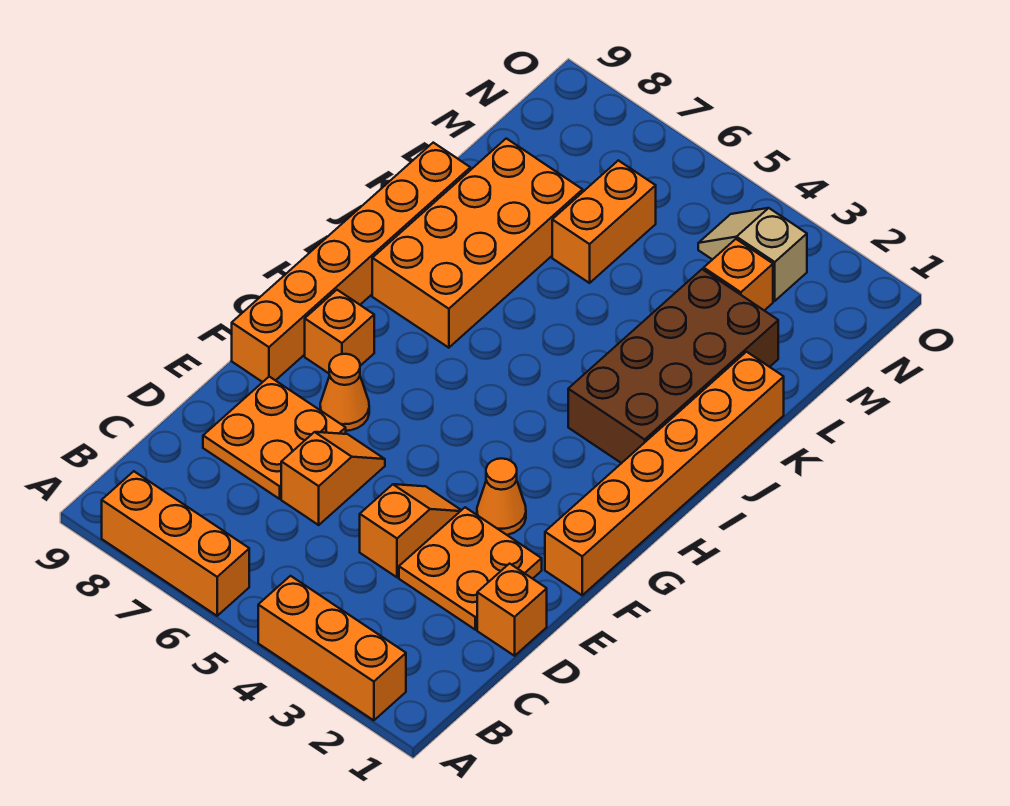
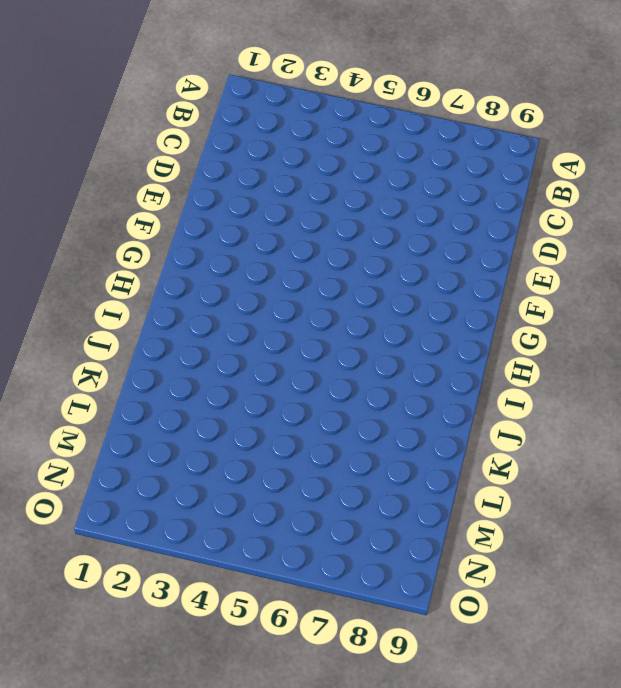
none -> orange 1x3 brick [258,576,406,720]
none -> orange 1x3 brick [102,471,249,616]
none -> orange 1x1 brick [477,564,547,656]

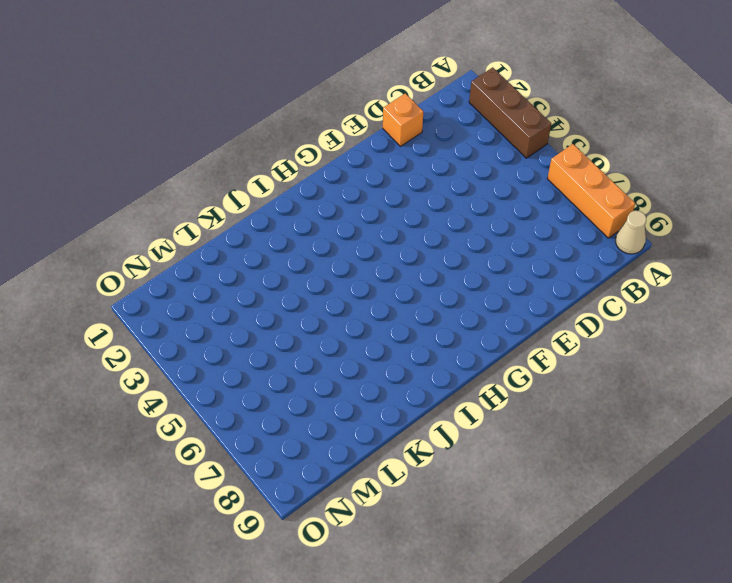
brown 1x3 brick [469,67,551,158] -> orange 1x3 brick [258,576,406,720]
tan 1x1 cone [616,211,646,254] -> none
none -> orange 2x2 plate [399,507,542,630]
none -> orange 1x2 slope [360,484,461,577]
none -> orange 1x2 slope [281,432,385,525]

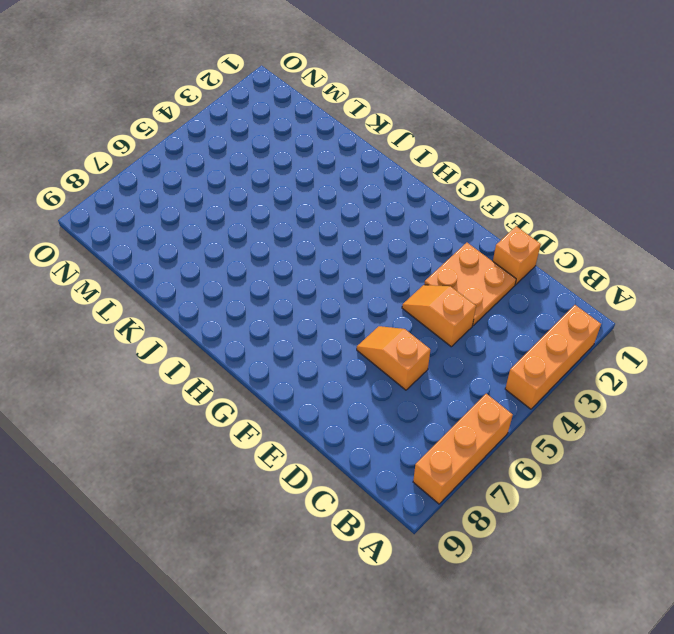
none -> orange 2x2 plate [203,377,346,499]
none -> orange 1x6 brick [545,352,784,595]
none -> orange 1x1 cone [477,458,526,535]

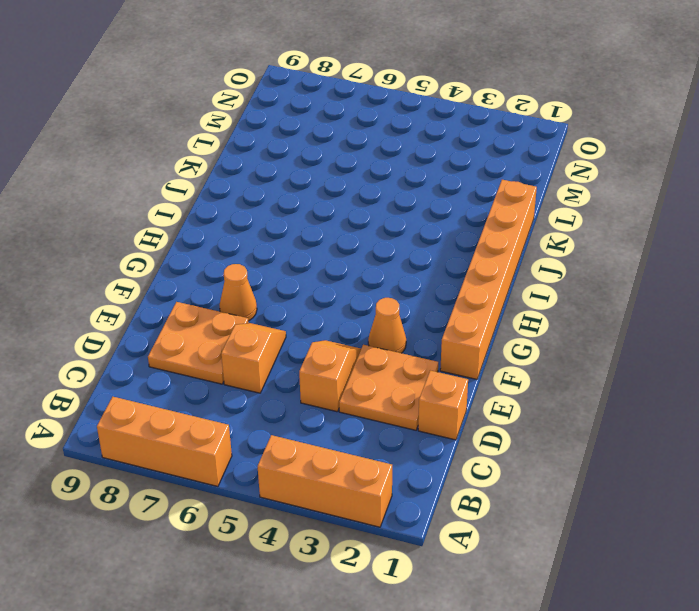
none -> orange 1x6 brick [232,143,470,382]
none -> orange 1x1 brick [305,290,374,373]
none -> brown 2x4 brick [568,269,778,463]

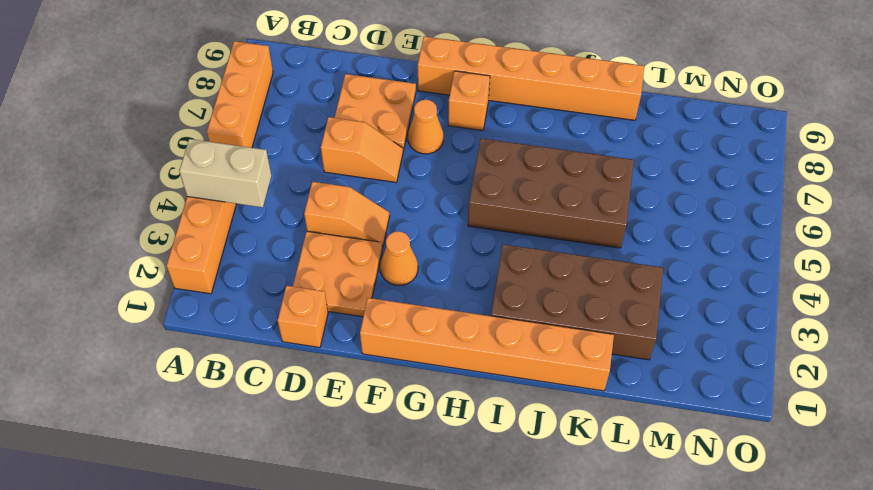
tan 1x2 brick [179,139,271,207] -> none
brown 2x4 brick [468,138,634,248] -> none
none -> orange 2x4 brick [372,138,583,348]
none -> orange 1x2 brick [552,160,656,283]
none -> orange 1x1 brick [704,239,773,310]

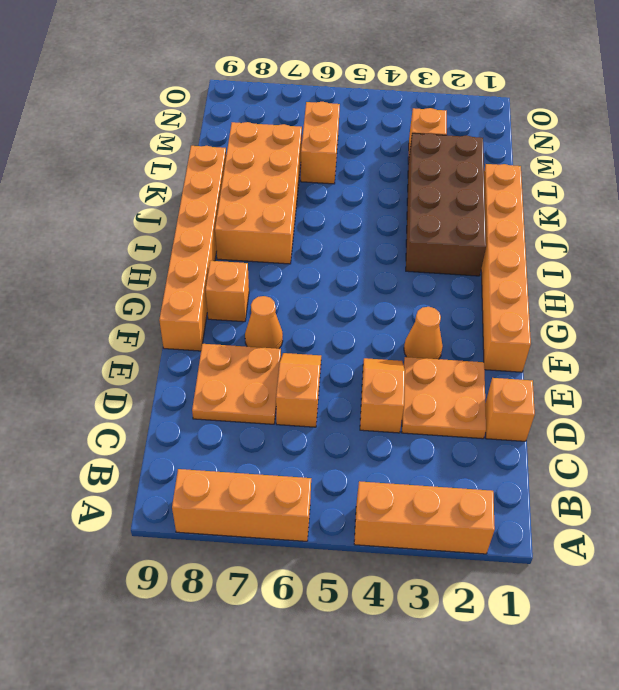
none -> tan 1x2 slope [698,208,807,301]

